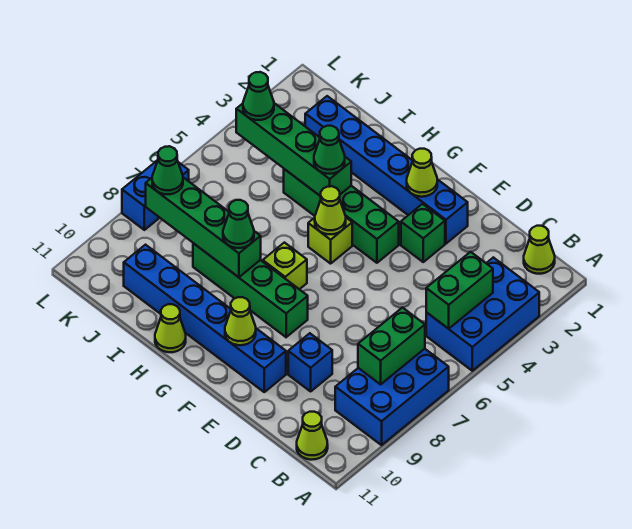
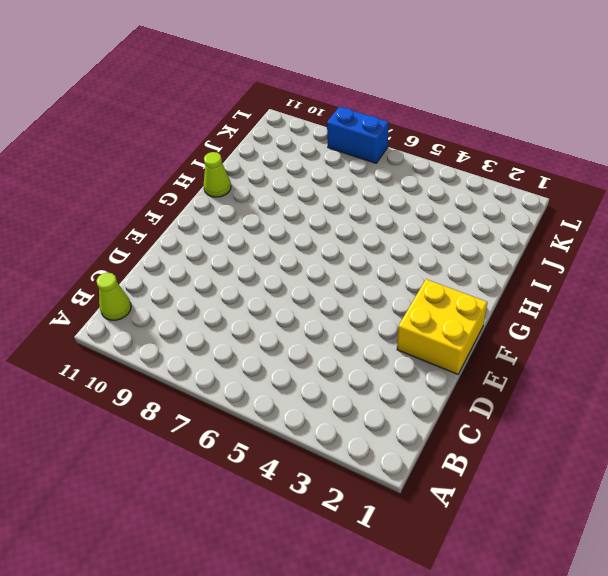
yellow 2x2 brick [397,279,488,374] -> blue 1x6 brick [305,96,468,244]
none -> blue 2x3 brick [426,257,539,371]
none -> blue 2x3 brick [335,349,449,445]
none -> lime 1x1 cone [524,226,555,274]

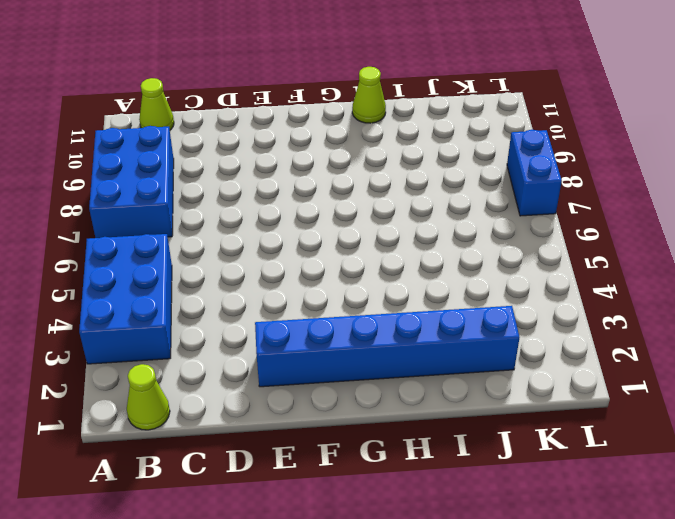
none -> blue 1x1 brick [288,333,332,391]
none -> green 1x1 brick [401,204,445,262]
none -> blue 1x6 brick [124,245,286,392]

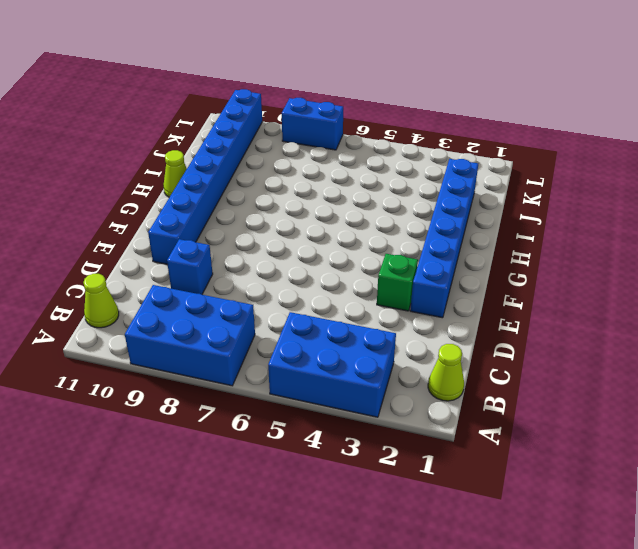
blue 1x8 brick [148,89,262,264] -> blue 1x6 brick [124,245,286,392]
none -> green 1x4 brick [284,169,399,263]
none -> green 1x4 brick [193,243,308,337]
none -> lime 1x1 brick [308,218,352,264]

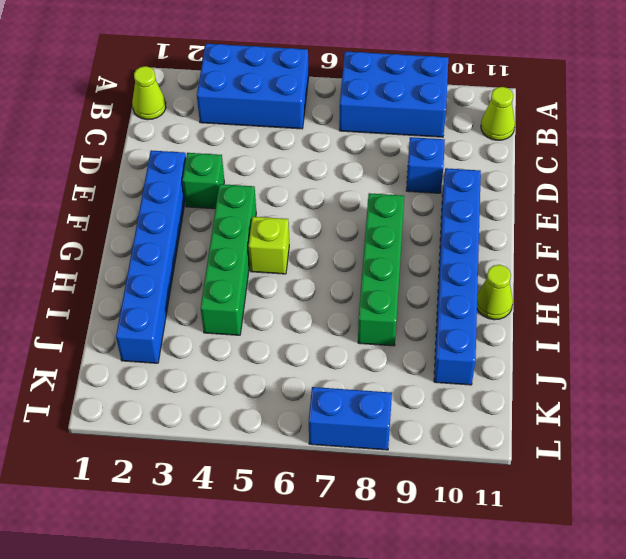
none -> lime 1x1 brick [263,243,307,289]
none -> green 1x2 brick [426,252,493,329]
none -> green 1x2 brick [358,308,425,384]

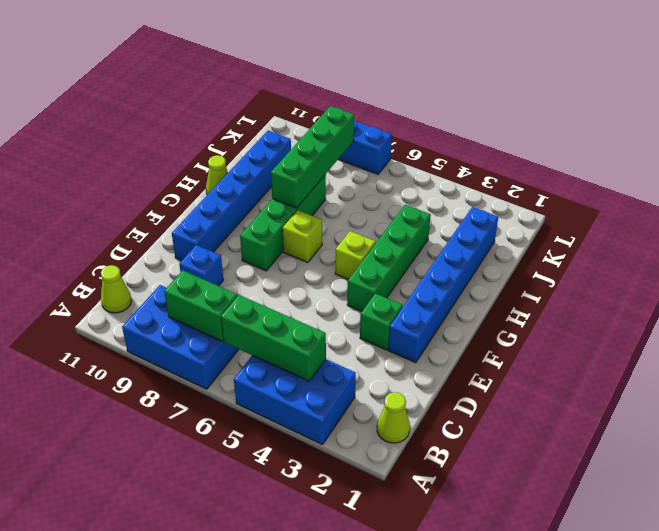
green 1x3 brick [221,295,326,381] -> green 1x2 brick [426,252,493,329]
none -> lime 1x1 cone [407,149,437,197]
none -> lime 1x1 cone [225,297,256,345]
none -> lime 1x1 cone [315,186,346,234]

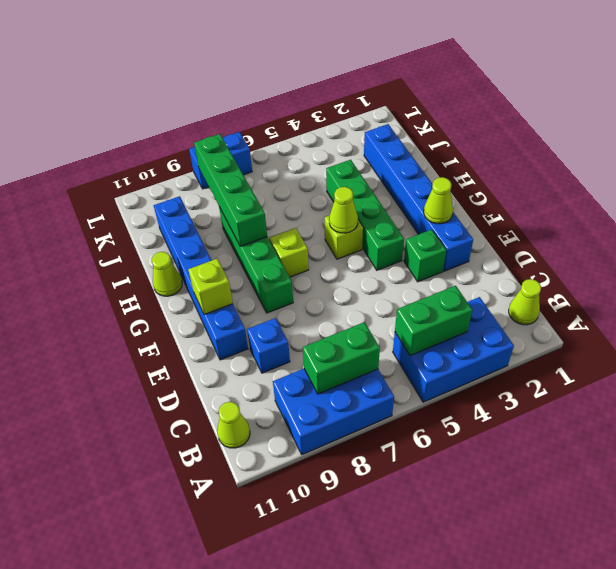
lime 1x1 brick [188,259,233,315] -> lime 1x1 cone [225,297,256,345]
none -> green 1x4 brick [236,103,351,196]
none -> green 1x1 cone [314,126,345,174]
none -> green 1x1 cone [223,200,254,248]

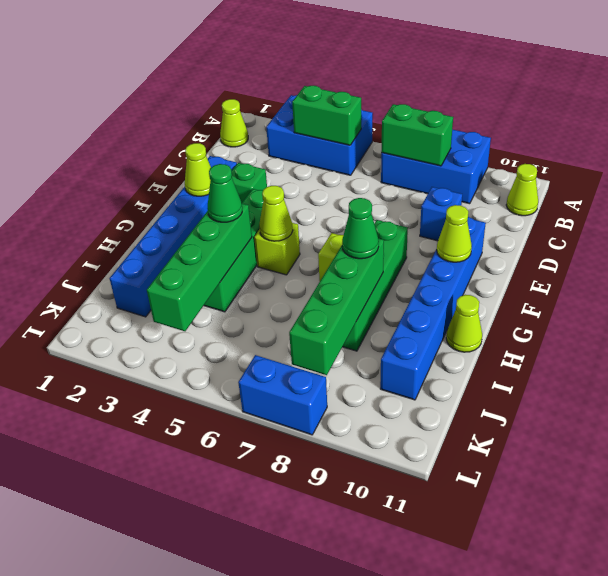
none -> green 1x1 cone [243,72,274,120]
none -> green 1x1 cone [152,146,183,194]

